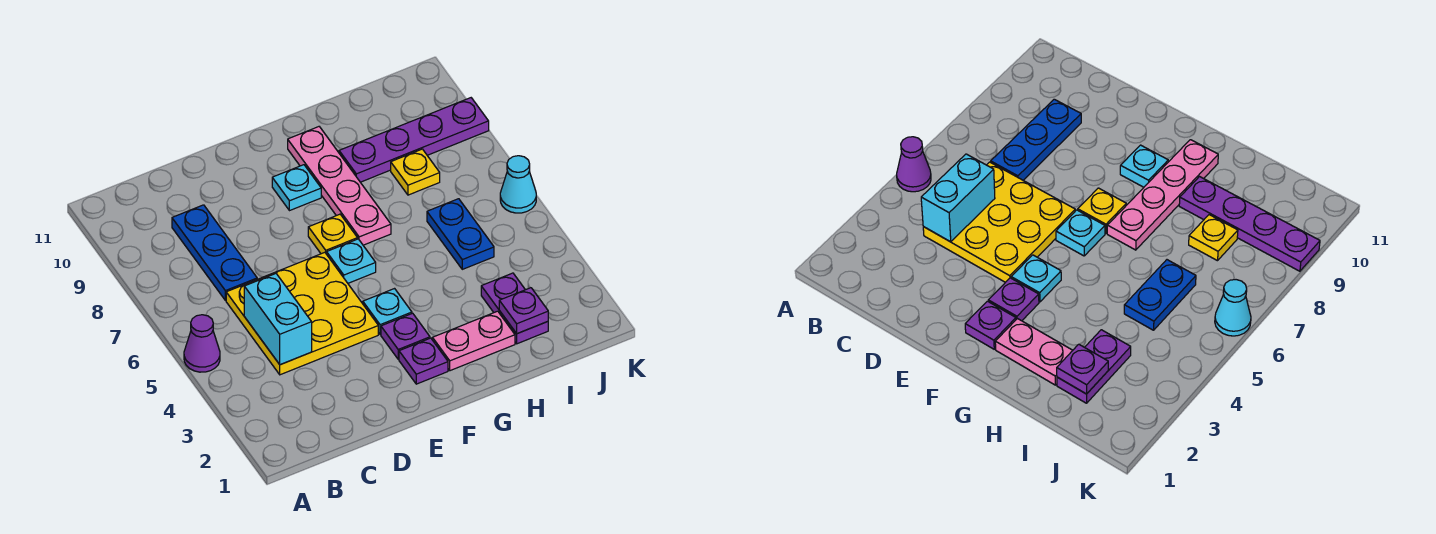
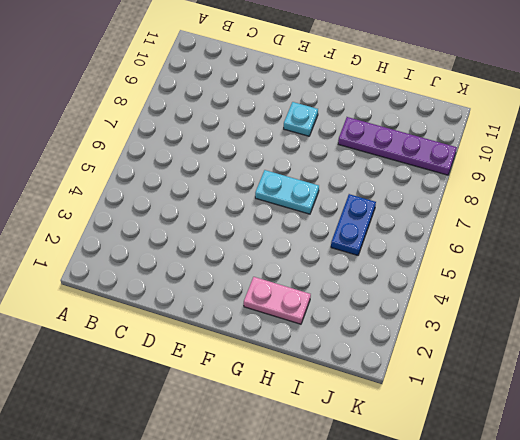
cyan 1x2 plate [255,170,319,214] -> cyan 1x1 plate [327,239,376,283]
none -> purple 1x1 cone [184,315,220,372]
none -> yellow 3x3 plate [226,252,378,375]
none -> blue 1x3 plate [172,205,257,300]

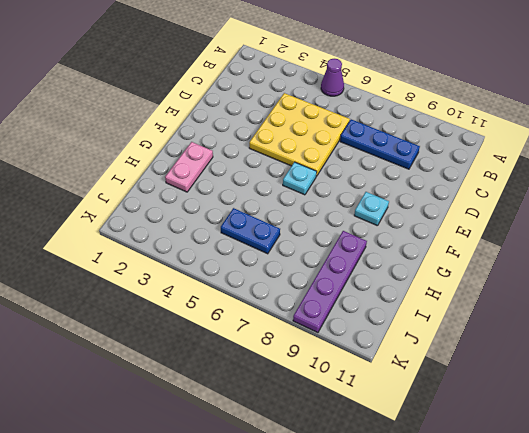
none -> purple 1x1 plate [399,338,448,384]
none -> purple 1x1 plate [381,313,430,359]
none -> cyan 1x1 plate [363,289,412,335]

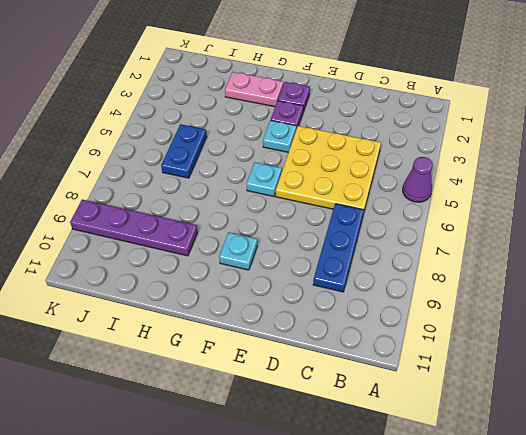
none -> yellow 1x1 plate [308,214,358,254]
none -> pink 1x4 plate [288,127,391,245]
none -> purple 1x2 plate [481,273,548,344]

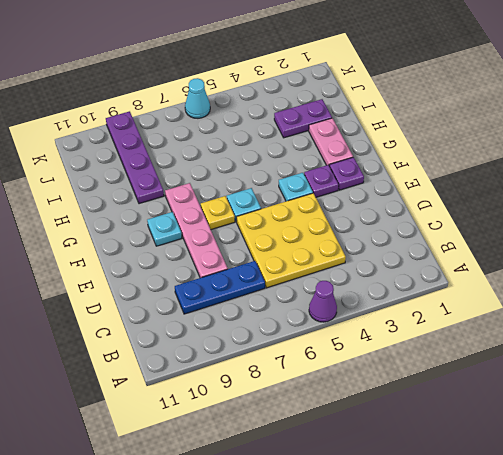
pink 1x4 plate [165,183,228,278] -> pink 1x4 plate turned to [288,127,391,245]
none -> blue 1x2 plate [427,199,494,269]
none -> yellow 1x1 plate [391,149,440,195]
none -> cyan 1x2 brick [244,273,312,365]

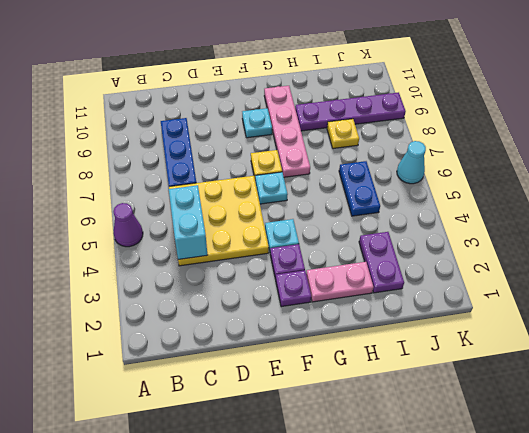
none -> purple 1x1 plate [499,288,548,334]

